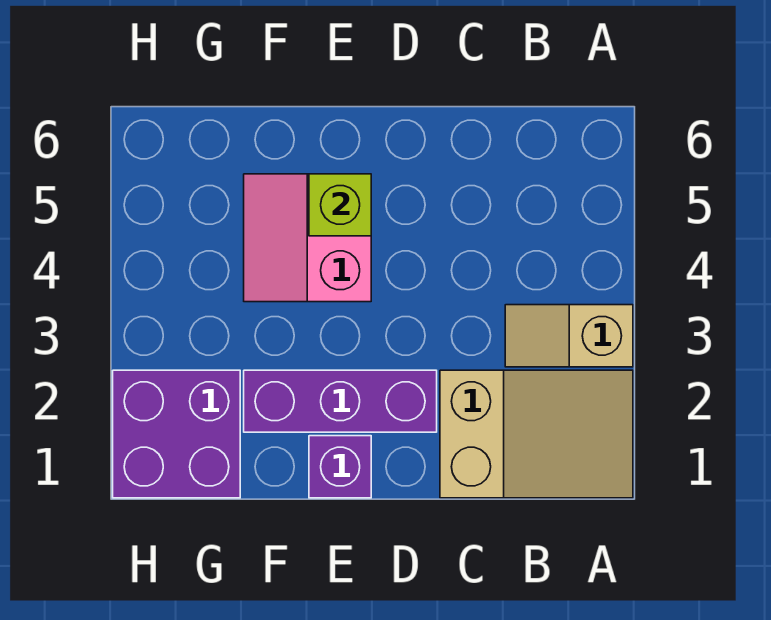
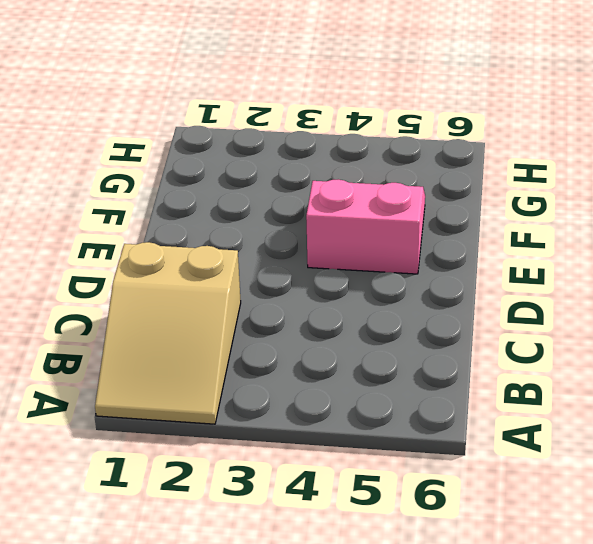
none -> tan 1x2 slope [505,305,633,367]
none -> purple 1x3 brick [244,370,437,432]

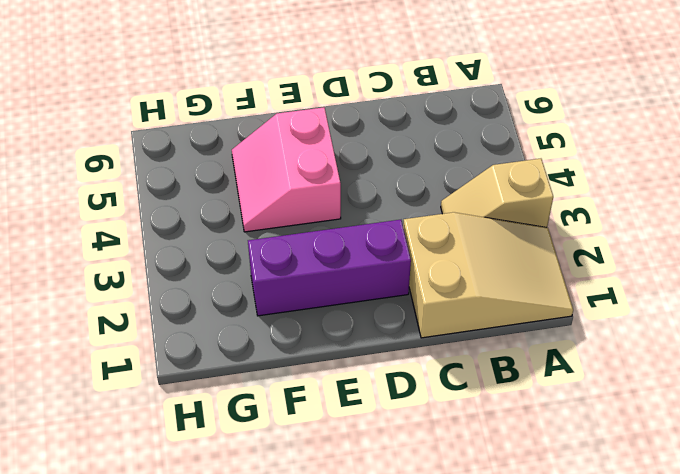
none -> purple 1x1 brick [309,436,371,498]
none -> purple 2x2 brick [113,370,240,498]

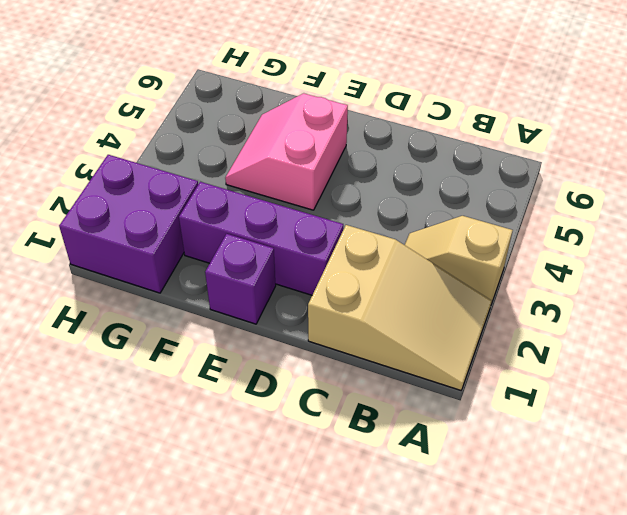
none -> lime 1x1 brick [309,174,371,236]

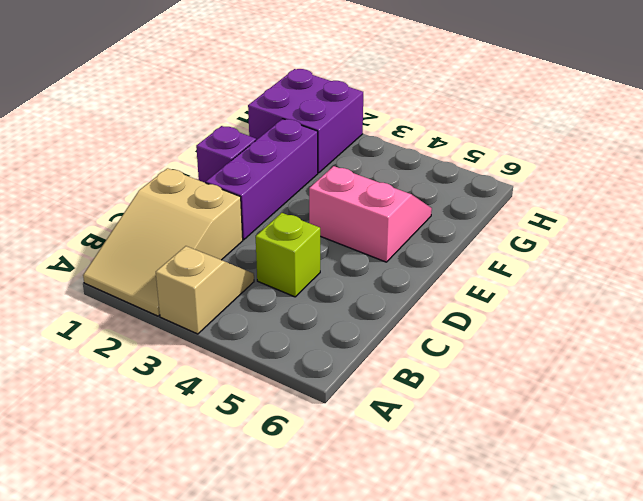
lime 1x1 brick [256,213,320,297] -> lime 1x1 brick moved to [309,174,371,236]

